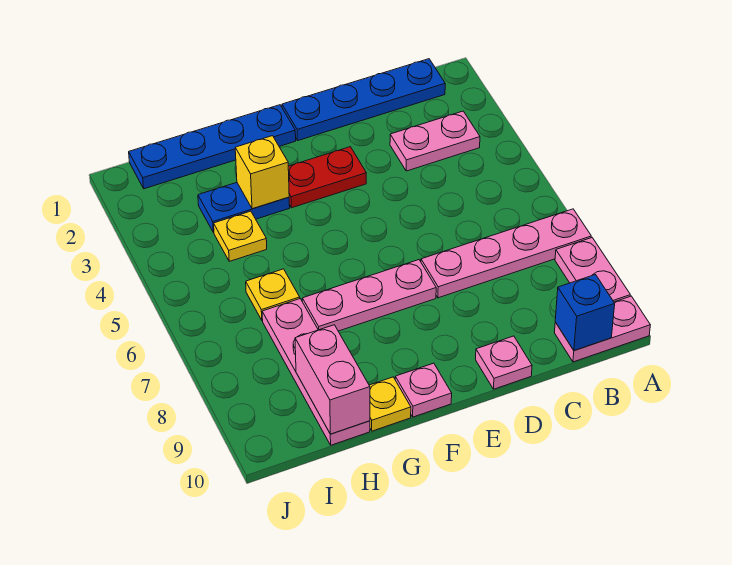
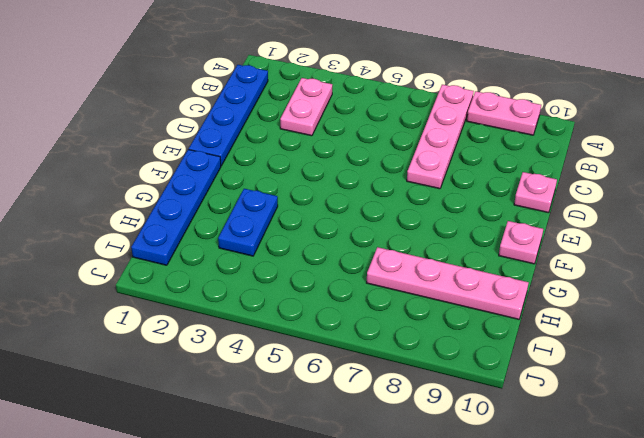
none -> pink 1x2 plate [554,296,650,362]
none -> red 1x2 plate [288,147,366,208]
none -> pink 1x3 plate [302,260,436,331]

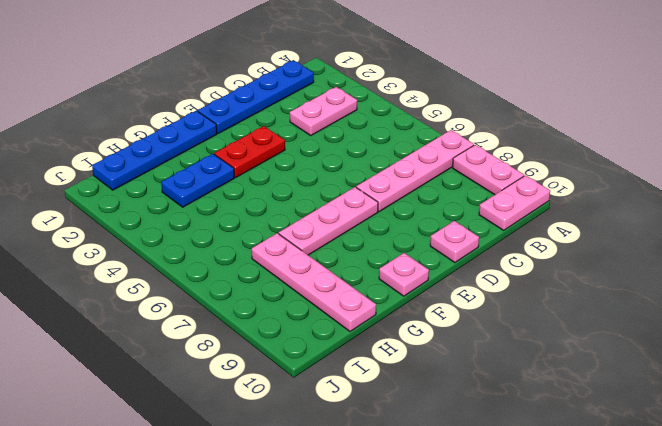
none -> yellow 1x1 plate [369,377,411,431]
none -> yellow 1x1 plate [214,211,267,261]
none -> yellow 1x1 plate [246,269,300,320]

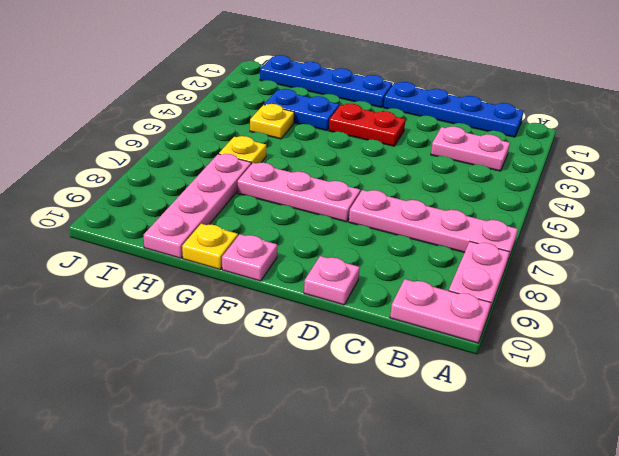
none -> blue 1x1 brick [555,275,615,351]
none -> yellow 1x1 brick [235,136,289,209]
none -> pink 1x2 brick [295,325,370,434]

